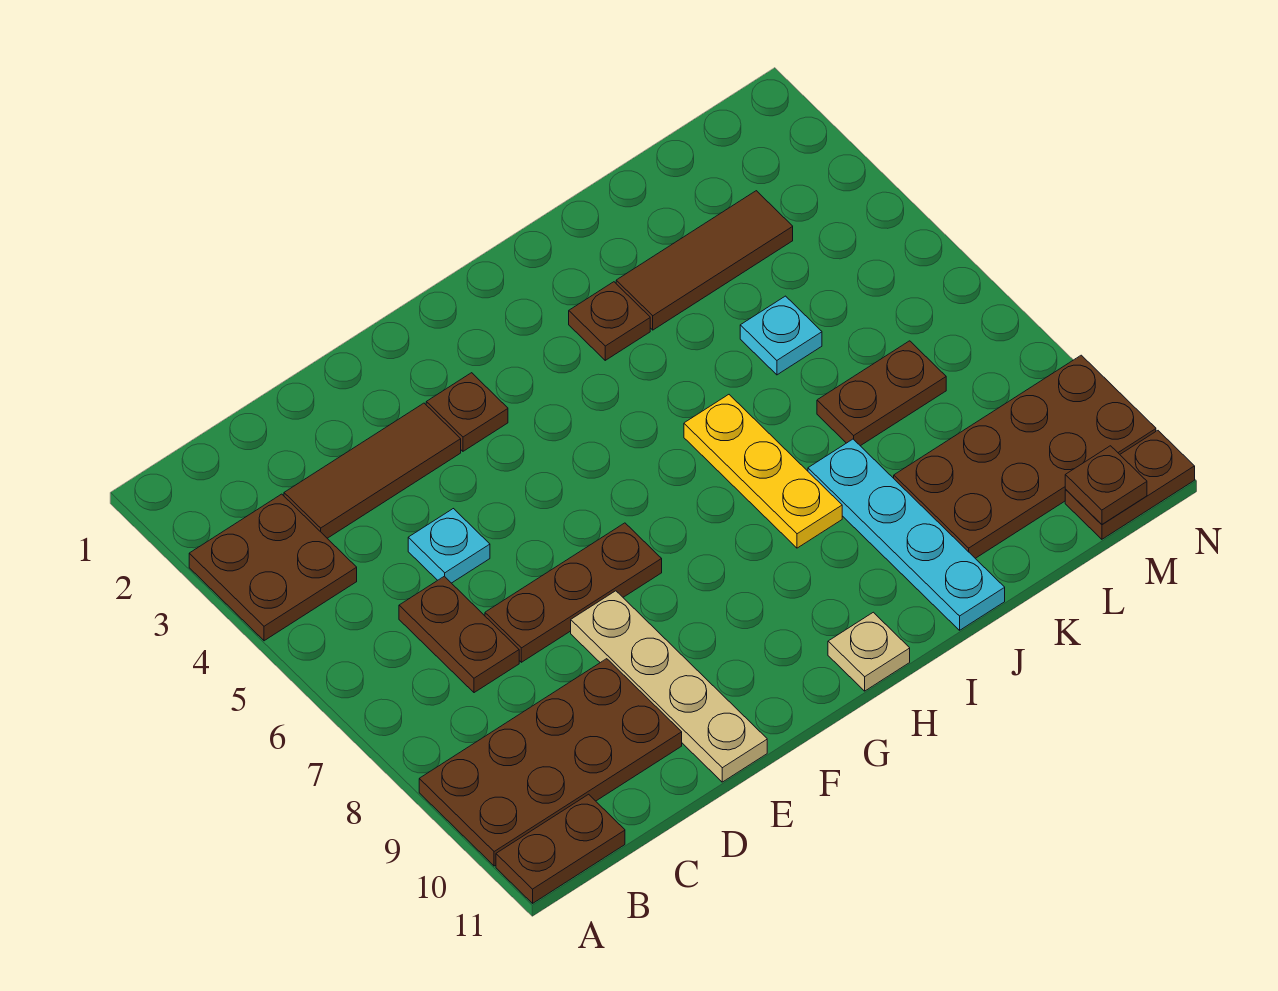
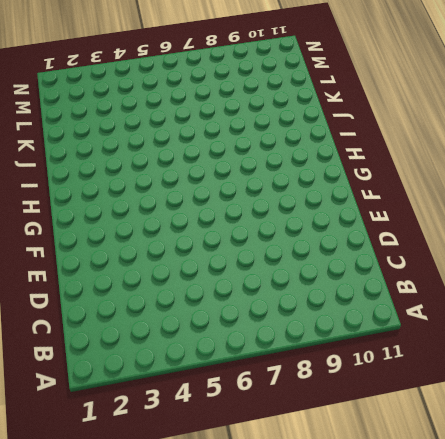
none -> brown 2x2 plate [189,494,357,641]
none -> brown 2x4 plate [419,659,682,866]
none -> brown 1x2 plate [496,794,625,903]

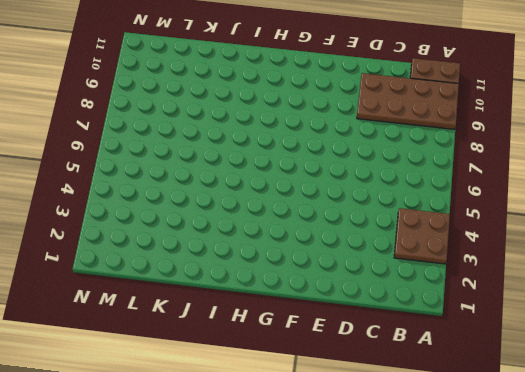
none -> brown 1x3 tile [284,403,461,538]
none -> brown 1x2 plate [399,576,519,693]
none -> cyan 1x1 plate [408,509,490,583]

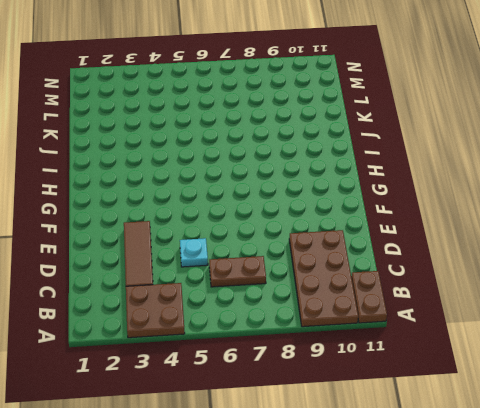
none -> brown 1x3 plate [485,523,662,662]
none -> tan 1x4 plate [571,591,767,782]
none -> brown 1x1 plate [426,373,508,451]

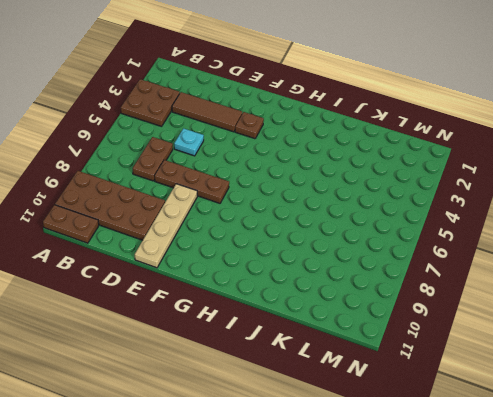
none -> tan 1x1 plate [828,612,910,691]
none -> brown 1x1 plate [569,282,650,360]
none -> yellow 1x3 plate [684,395,842,548]

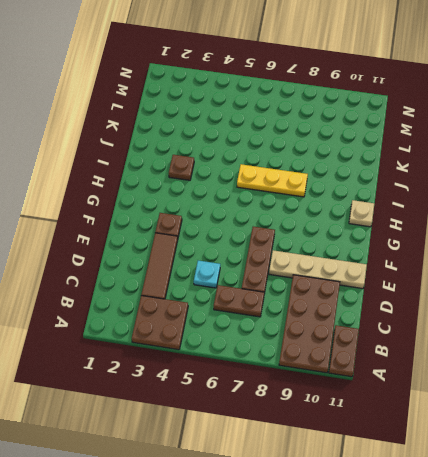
none -> brown 1x3 tile [616,191,793,330]
none -> cyan 1x4 plate [808,439,1005,630]
none -> cyan 1x1 plate [740,296,822,375]

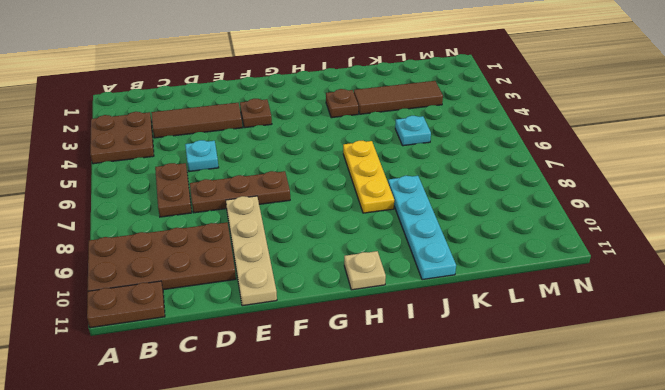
none -> brown 1x2 plate [817,341,946,446]
none -> brown 2x4 plate [894,355,1156,558]
none -> brown 1x2 plate [1065,431,1195,539]

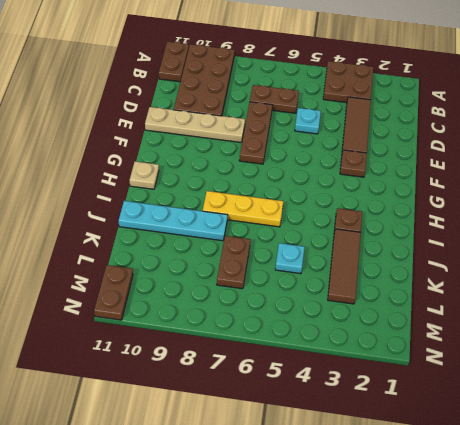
none -> brown 2x4 plate [894,355,1156,558]
none -> brown 1x1 plate [1065,446,1147,524]

